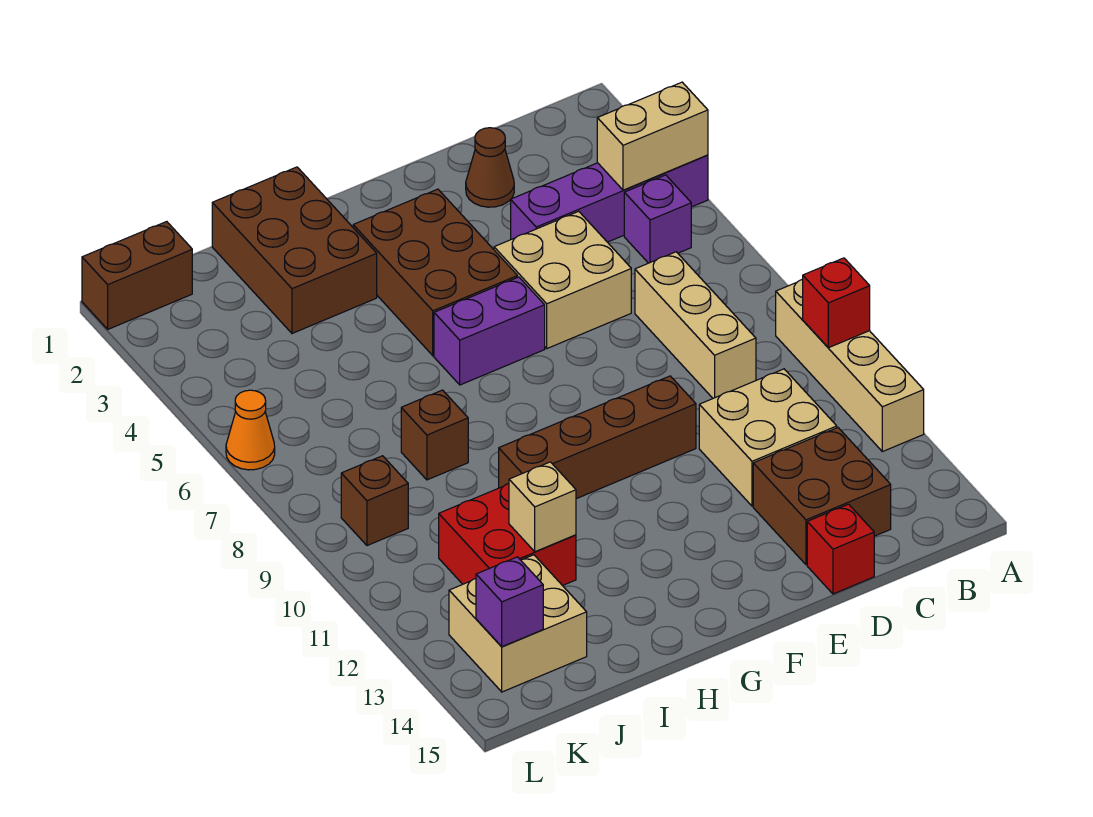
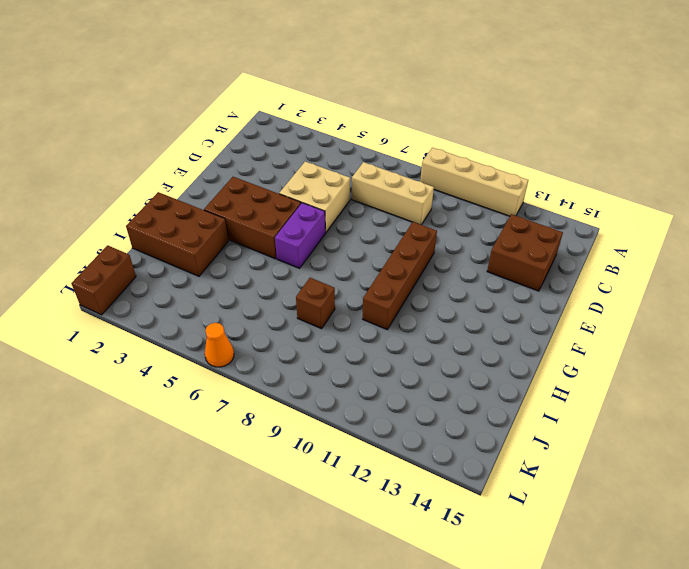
none -> purple 1x4 brick [511,155,708,242]
none -> purple 1x1 brick [624,175,691,263]
none -> tan 2x2 brick [699,369,837,506]

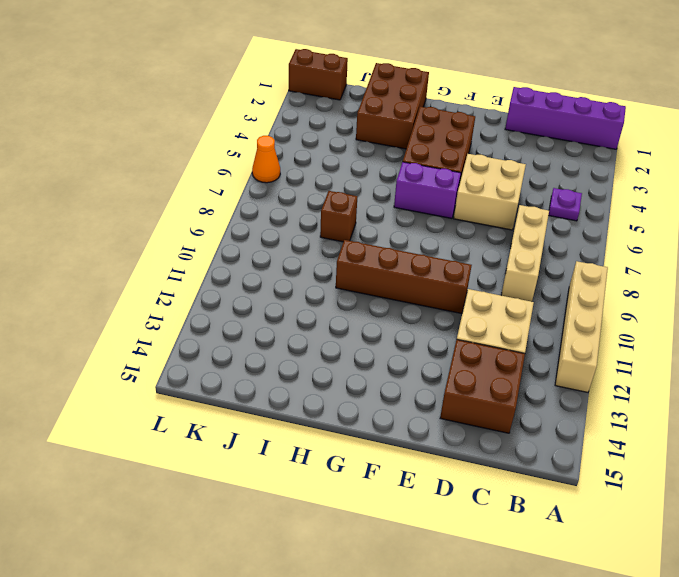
purple 1x4 brick [505,87,626,149] -> purple 1x4 brick moved to [511,155,708,242]
purple 1x1 plate [549,188,582,221] -> purple 1x1 brick [624,175,691,263]
none -> brown 1x1 cone [466,128,514,207]
none -> red 1x1 brick [807,504,874,594]
none -> red 2x2 brick [439,483,576,586]

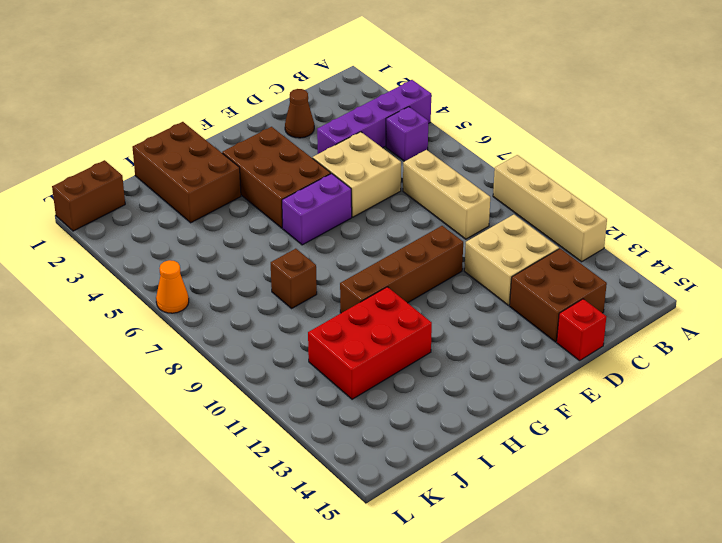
red 2x3 brick [308,287,432,399] -> red 2x2 brick [439,483,576,586]
none -> tan 2x2 brick [449,555,587,692]
none -> brown 1x1 brick [341,456,408,546]
none -> tan 1x2 brick [597,82,708,190]

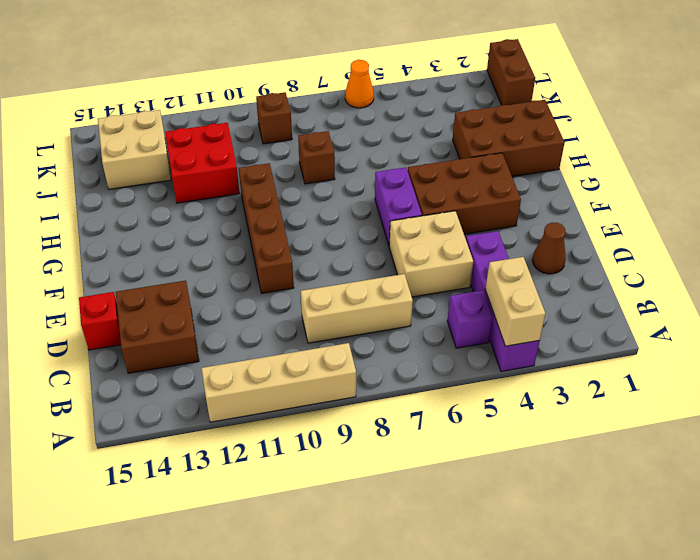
none -> tan 2x2 brick [699,369,837,506]
none -> red 1x1 brick [803,258,870,348]
none -> tan 1x1 brick [509,462,576,552]

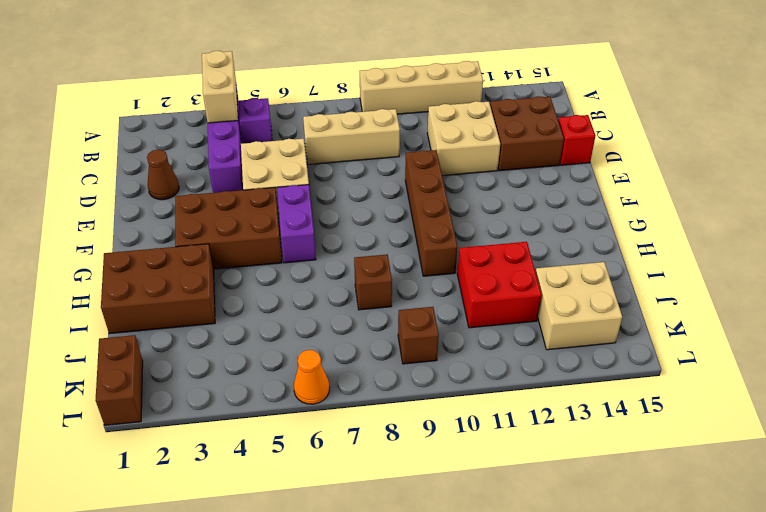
none -> red 1x1 brick [803,258,870,348]
none -> tan 1x1 brick [509,462,576,552]
none -> purple 1x1 brick [476,557,543,647]

